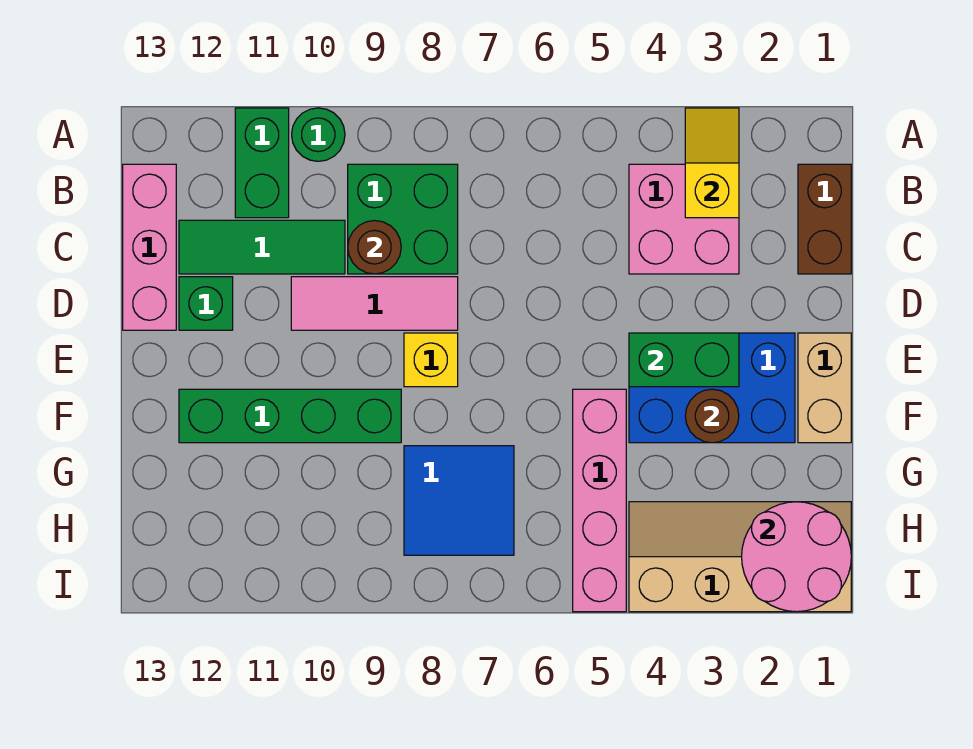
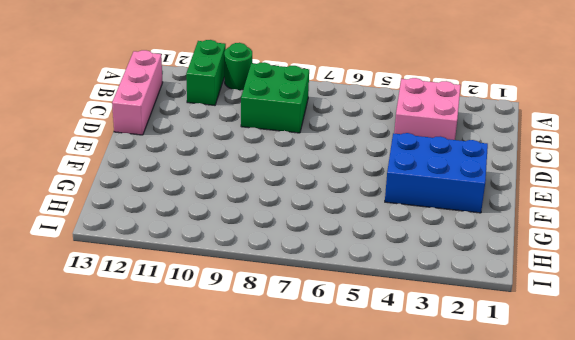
none -> brown 1x2 brick [798,164,851,274]
none -> green 1x3 tile [179,220,345,274]
none -> pink 1x3 tile [291,277,458,330]

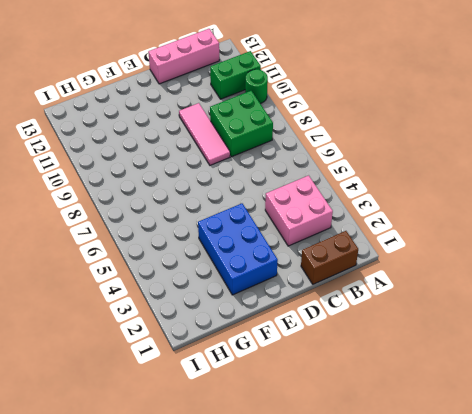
none -> green 1x3 tile [179,220,345,274]
none -> green 1x1 brick [179,277,233,330]
none -> tan 1x2 brick [798,333,851,443]

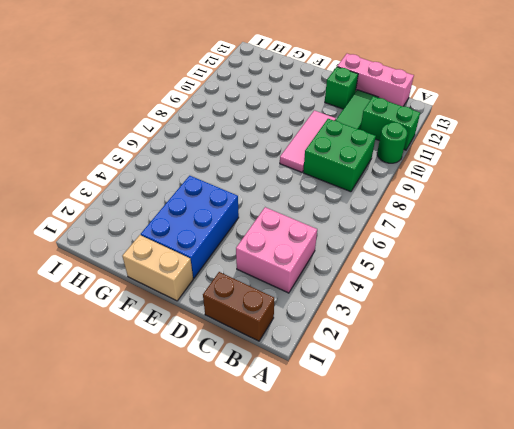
none -> yellow 1x1 brick [404,333,458,387]
none -> pink 1x4 brick [573,389,626,612]
none -> green 1x4 brick [179,389,401,443]

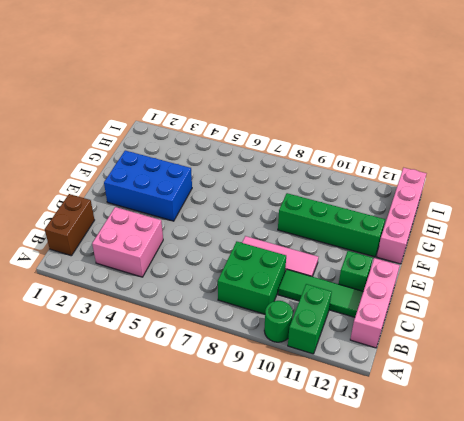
pink 1x4 brick [377,168,427,264] -> pink 1x4 brick moved to [573,389,626,612]
none -> tan 1x2 brick [798,333,851,443]
none -> yellow 1x1 brick [404,333,458,387]
none -> blue 2x2 tile [404,446,514,555]

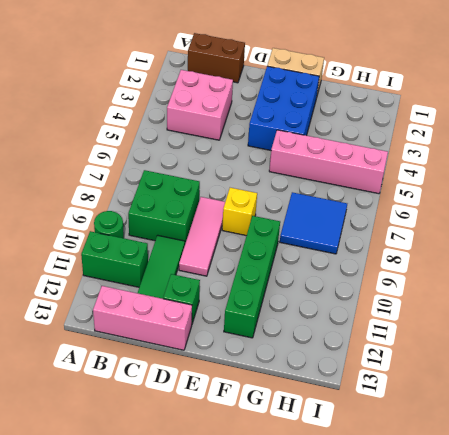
none -> tan 2x4 slope [629,502,851,612]
none -> yellow 1x2 slope [685,108,739,218]
none -> brown 1x1 round brick [348,221,401,274]

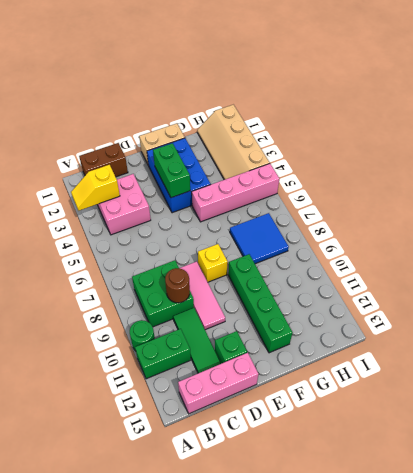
none -> brown 1x1 round brick [685,389,739,443]
none -> pink 2x2 round brick [742,502,851,612]

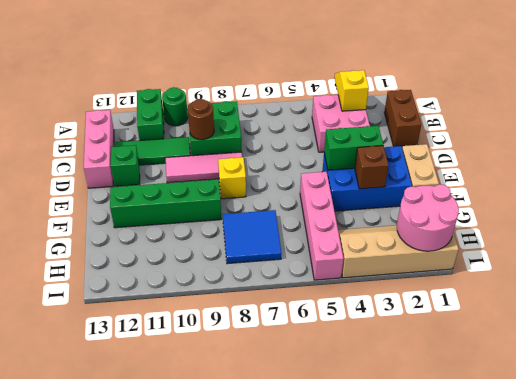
brown 1x1 brick [355,146,389,189] -> brown 1x1 round brick [685,389,739,443]

